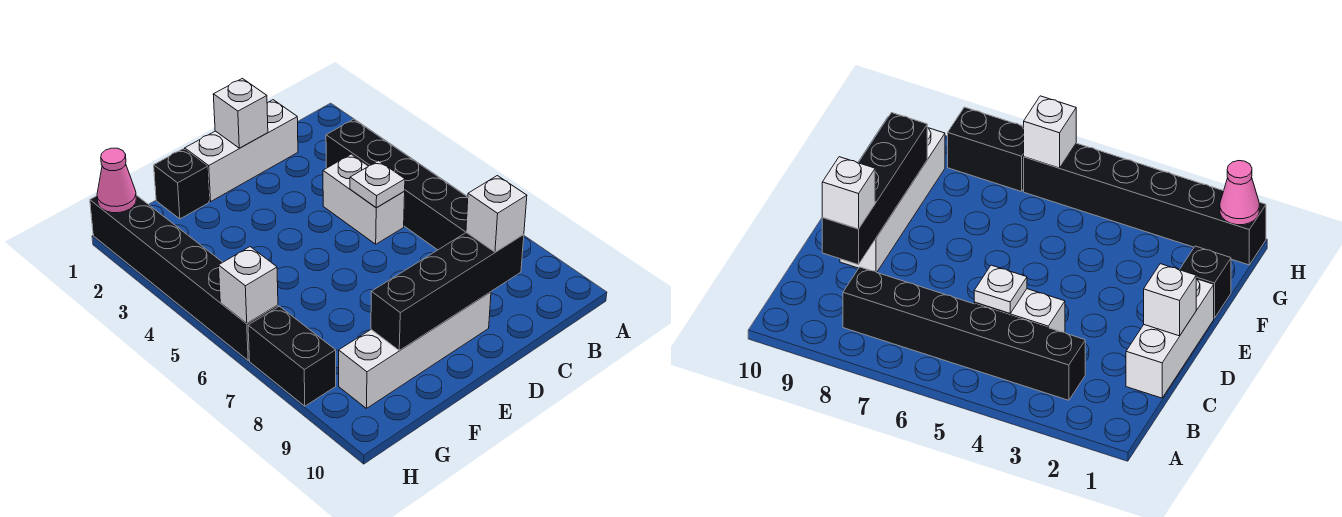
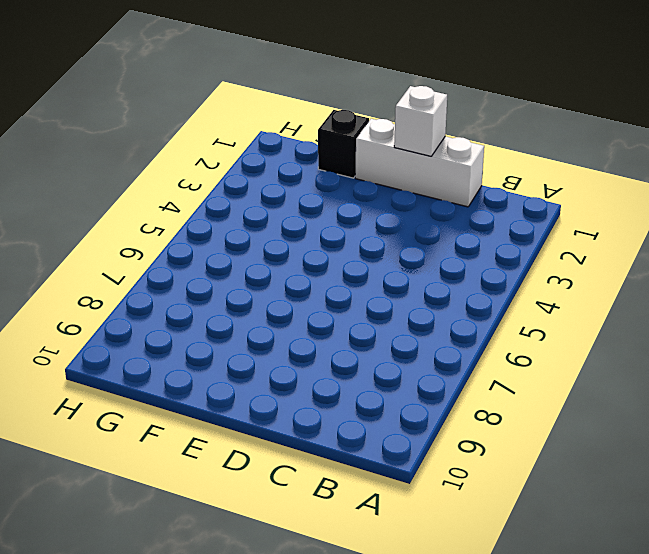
none -> black 1x6 brick [326,119,468,250]
none -> white 1x2 brick [323,154,405,244]
none -> white 1x4 brick [339,292,491,408]

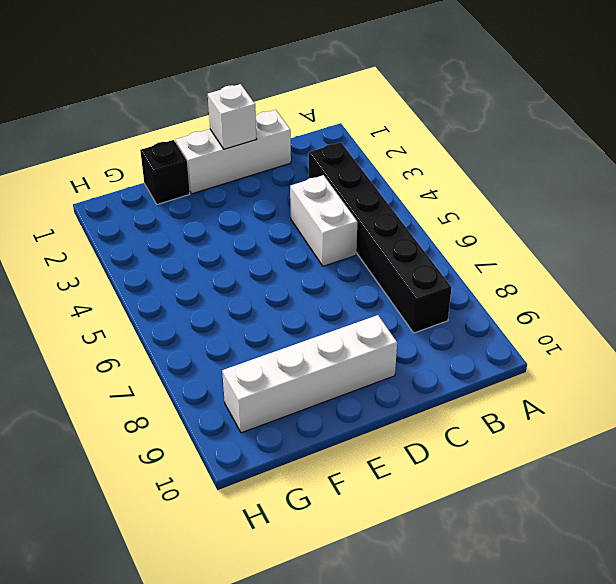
none -> black 1x6 brick [90,195,278,360]
none -> black 1x2 brick [248,306,336,406]
none -> white 1x1 plate [350,161,405,208]

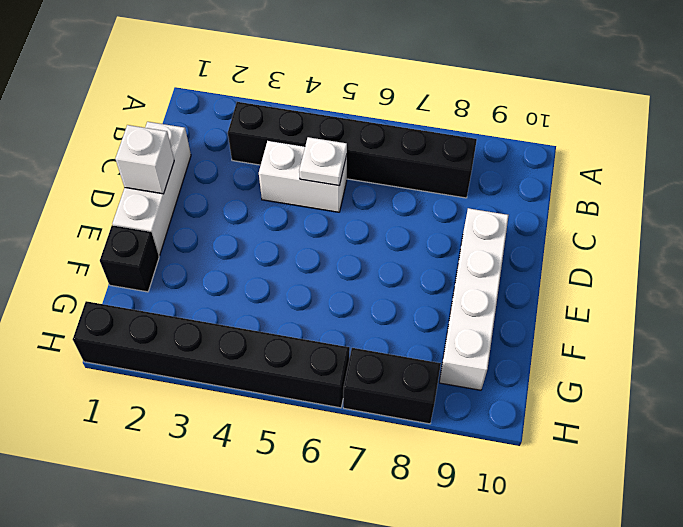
none -> black 1x4 brick [371,232,524,351]
none -> pink 1x1 cone [97,148,136,213]
none -> white 1x1 brick [219,247,278,323]

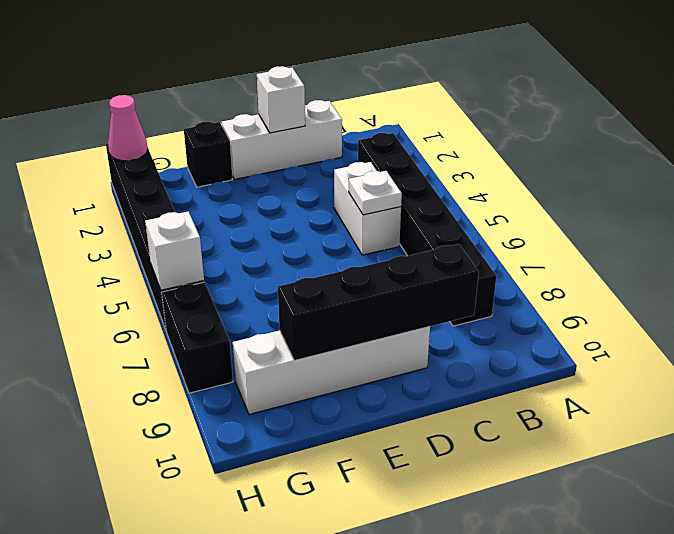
none -> white 1x1 brick [466,176,527,252]

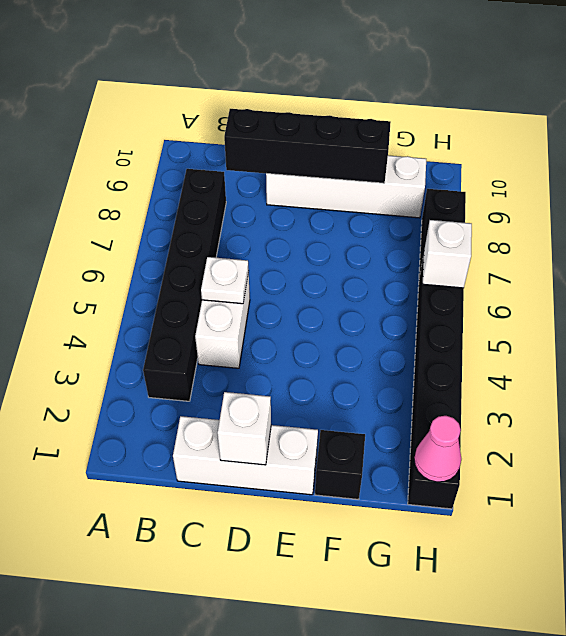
none -> white 1x1 brick [466,176,527,252]

